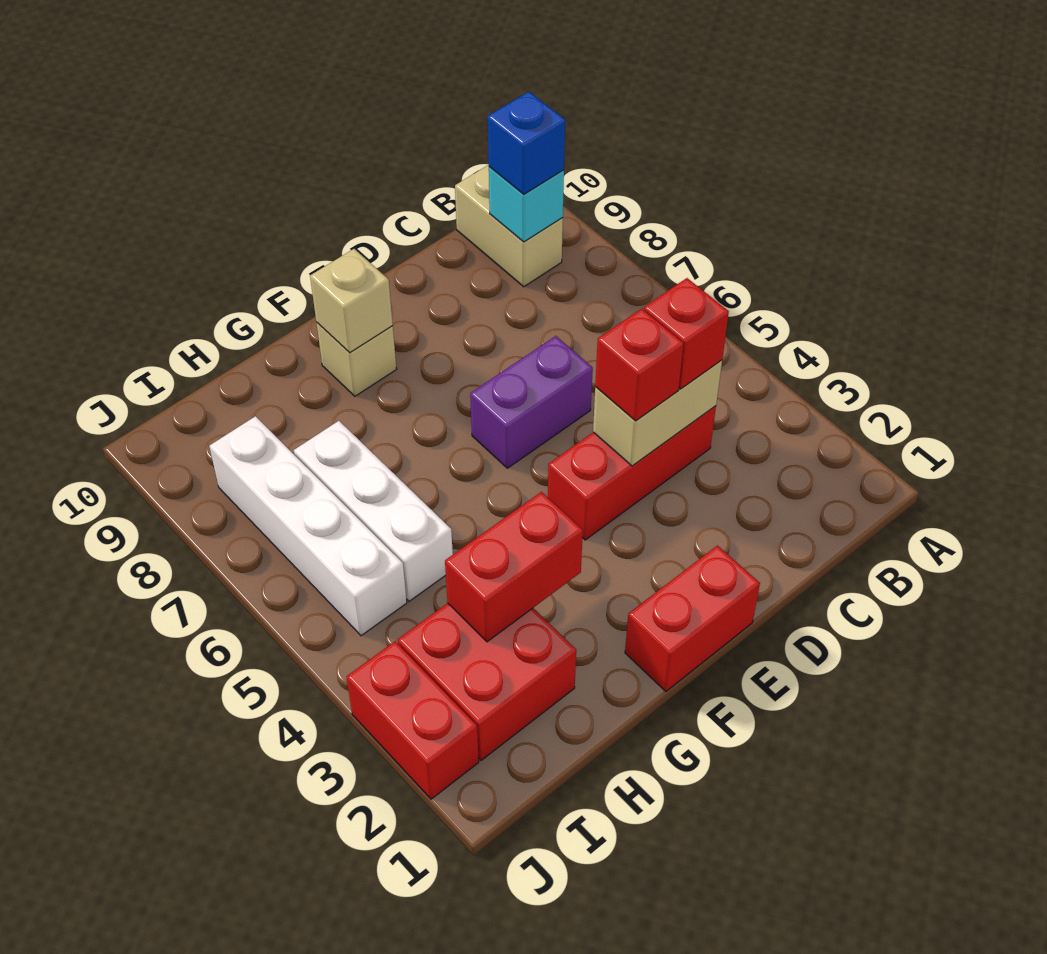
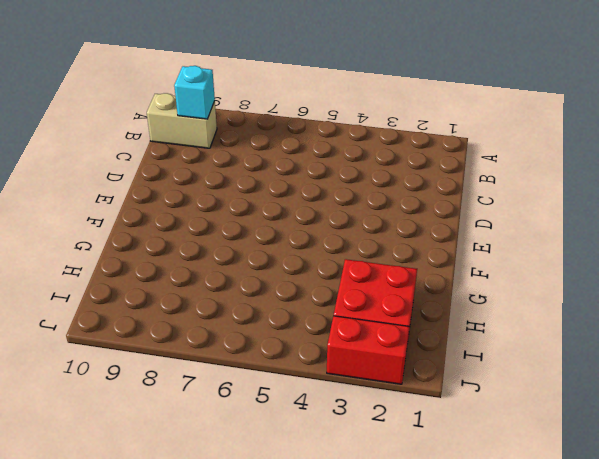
none -> red 1x3 brick [548,406,716,540]
none -> purple 1x2 brick [470,336,593,468]
none -> red 1x2 brick [625,546,760,691]

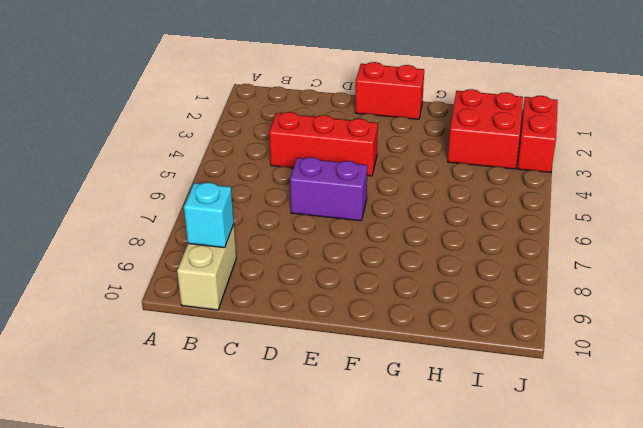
none -> tan 1x1 brick [316,322,396,396]
none -> white 1x3 brick [294,421,453,601]
none -> white 1x4 brick [209,416,407,636]

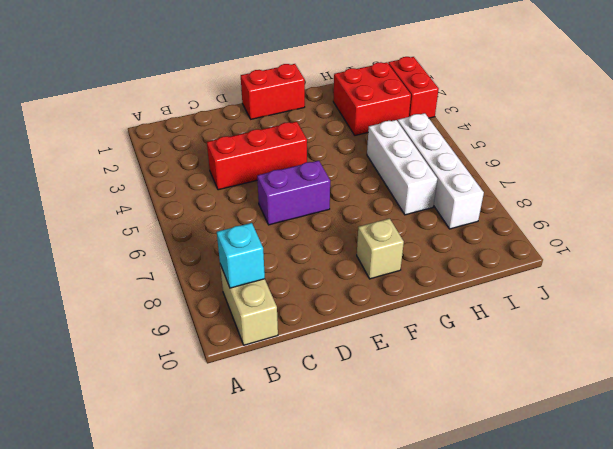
none -> tan 1x2 brick [593,360,722,466]
none -> tan 1x1 brick [310,249,393,353]
none -> red 1x2 brick [445,492,583,642]

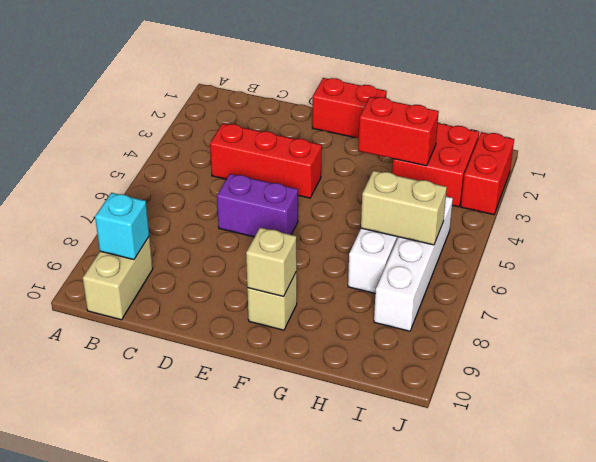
tan 1x2 brick [361,171,447,245] -> tan 1x2 brick moved to [593,360,722,466]
none -> blue 1x1 brick [488,92,565,194]
none -> red 1x1 brick [644,278,729,389]
none -> red 1x1 brick [595,309,684,421]

